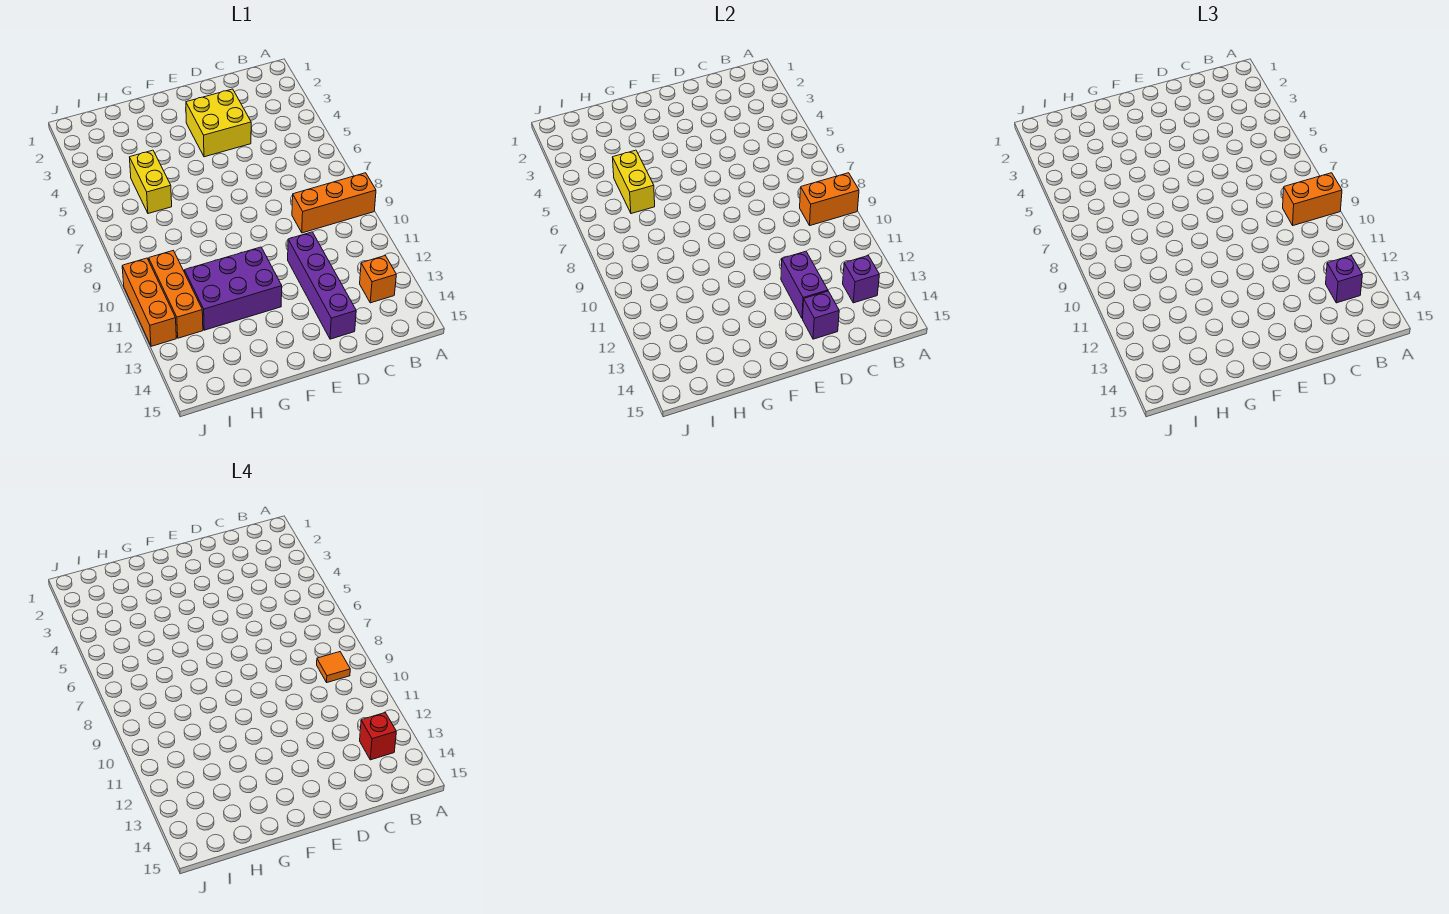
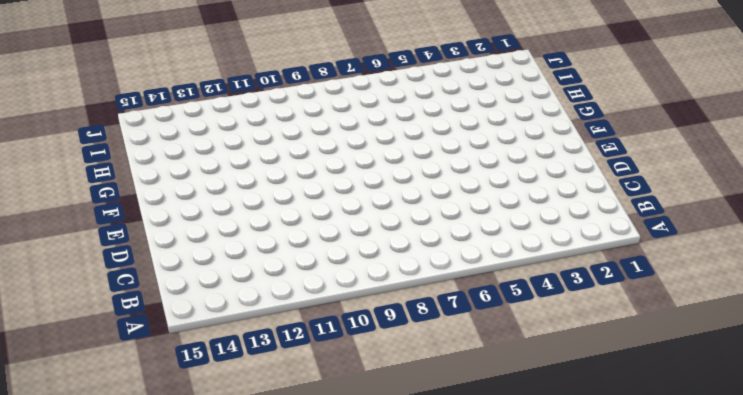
none -> orange 1x3 brick [292,173,376,233]
none -> orange 1x1 brick [360,256,396,303]
none -> yellow 2x2 brick [186,89,251,157]

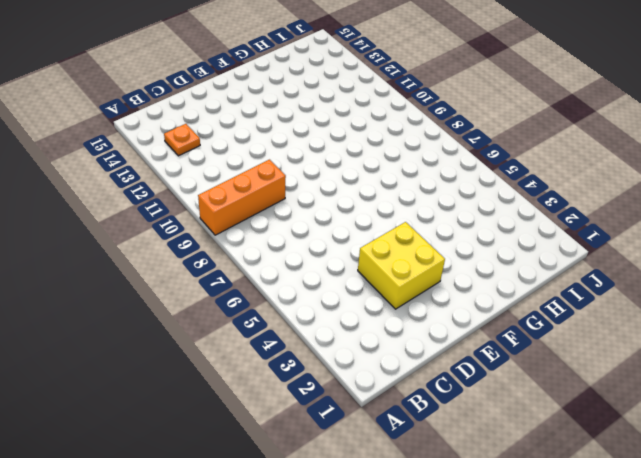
orange 1x1 plate [164,124,200,156] -> orange 1x1 brick [360,256,396,303]
none -> purple 1x4 brick [288,232,356,339]
none -> purple 2x3 brick [184,247,282,330]
none -> yellow 1x2 brick [130,150,172,214]

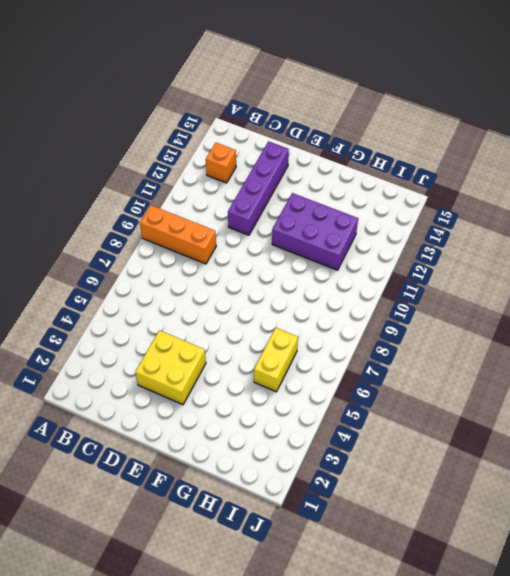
none -> orange 1x3 brick [149,251,203,338]
none -> orange 1x3 brick [122,258,176,346]
none -> orange 1x2 brick [800,173,859,225]

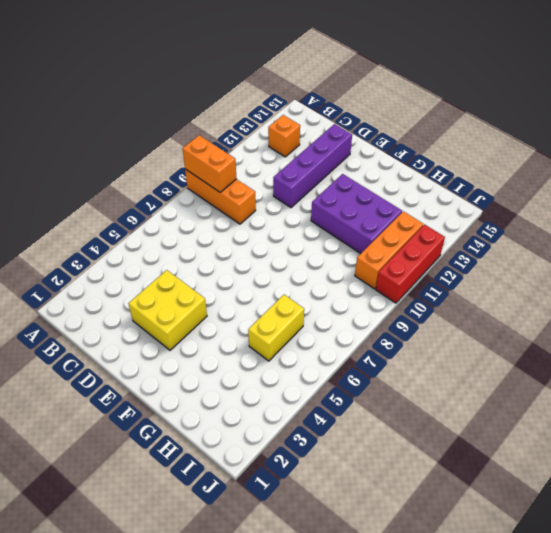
red 1x3 brick [376,224,445,303] -> orange 1x3 brick [122,258,176,346]
none -> purple 1x1 brick [843,256,879,303]
none -> purple 1x2 brick [781,251,828,319]
none -> purple 1x1 brick [803,291,839,339]

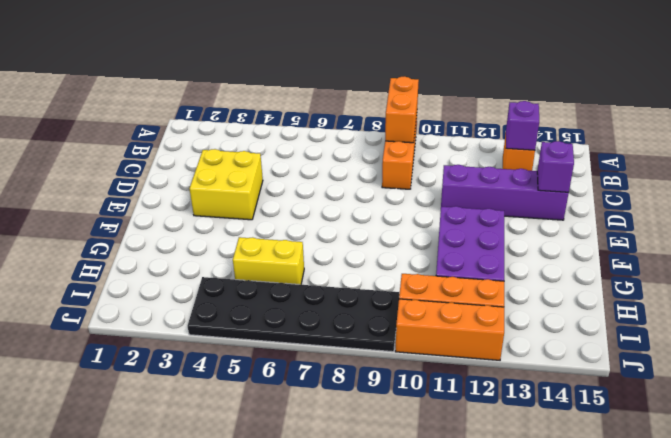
black 2x6 plate [188,277,399,352] -> none
none -> purple 1x2 brick [781,251,828,319]
none -> yellow 1x2 brick [613,150,655,214]
none -> orange 1x2 brick [1283,173,1342,225]

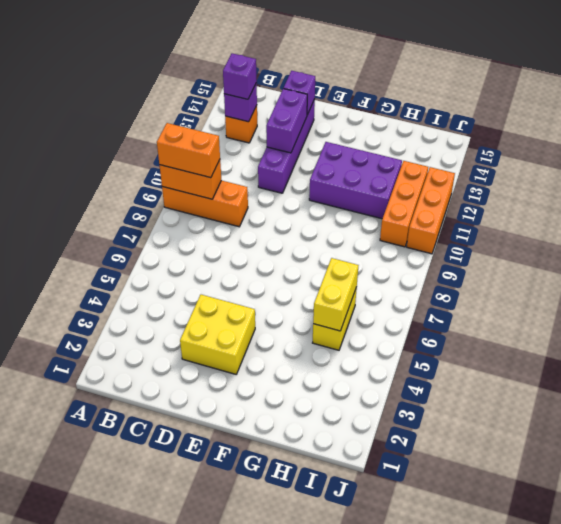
none -> orange 1x1 tile [317,652,350,682]
none -> red 1x1 brick [360,713,396,760]

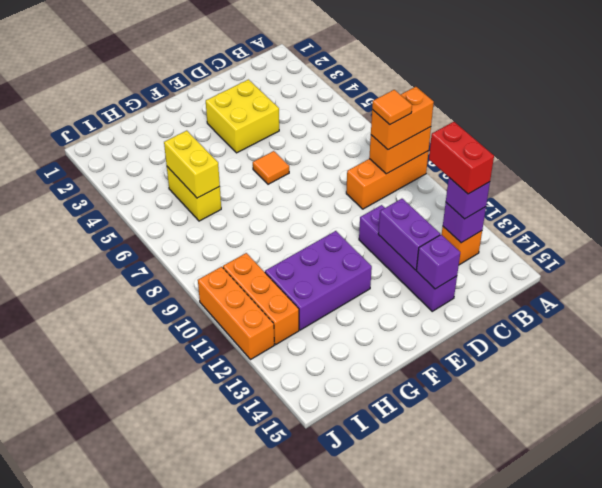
red 1x2 brick [429,122,494,194] -> red 1x1 brick [360,713,396,760]
orange 1x1 tile [253,151,289,184] -> none

